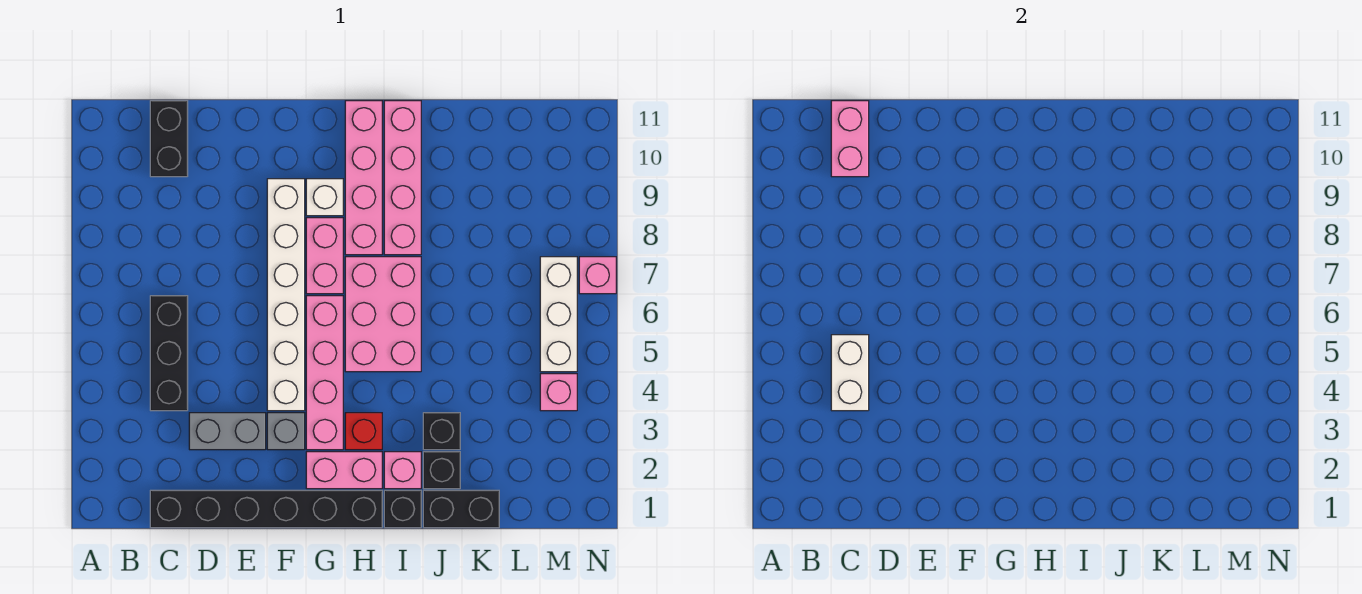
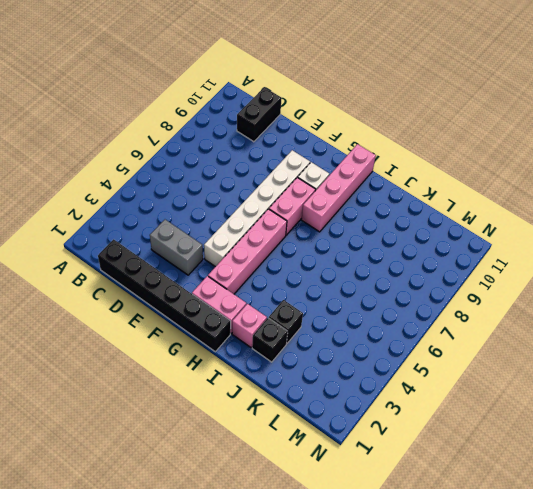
none -> black 1x3 brick [150,296,188,411]
none -> grey 1x1 brick [267,413,305,450]
none -> red 1x1 brick [345,413,382,450]

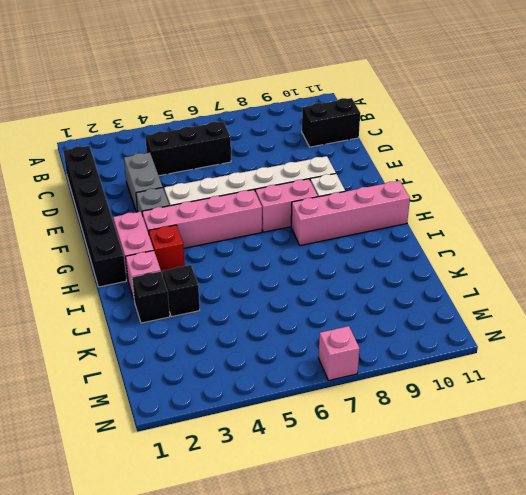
none -> pink 2x3 brick [345,257,421,372]
none -> black 1x1 brick [384,490,421,528]
none -> pink 1x4 brick [384,101,421,255]

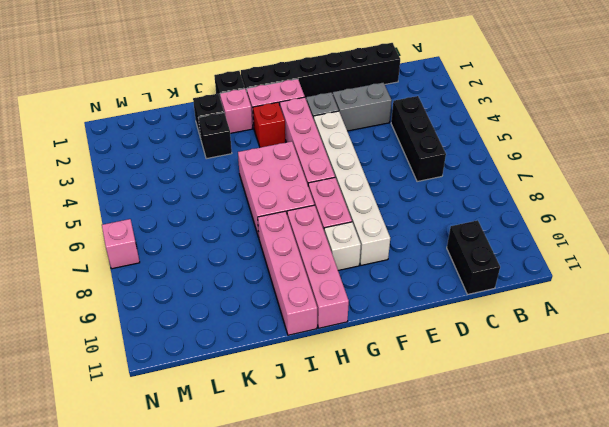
none -> black 1x2 brick [423,490,499,528]
none -> pink 1x1 brick [540,374,577,411]
none -> white 1x3 brick [540,257,577,372]

